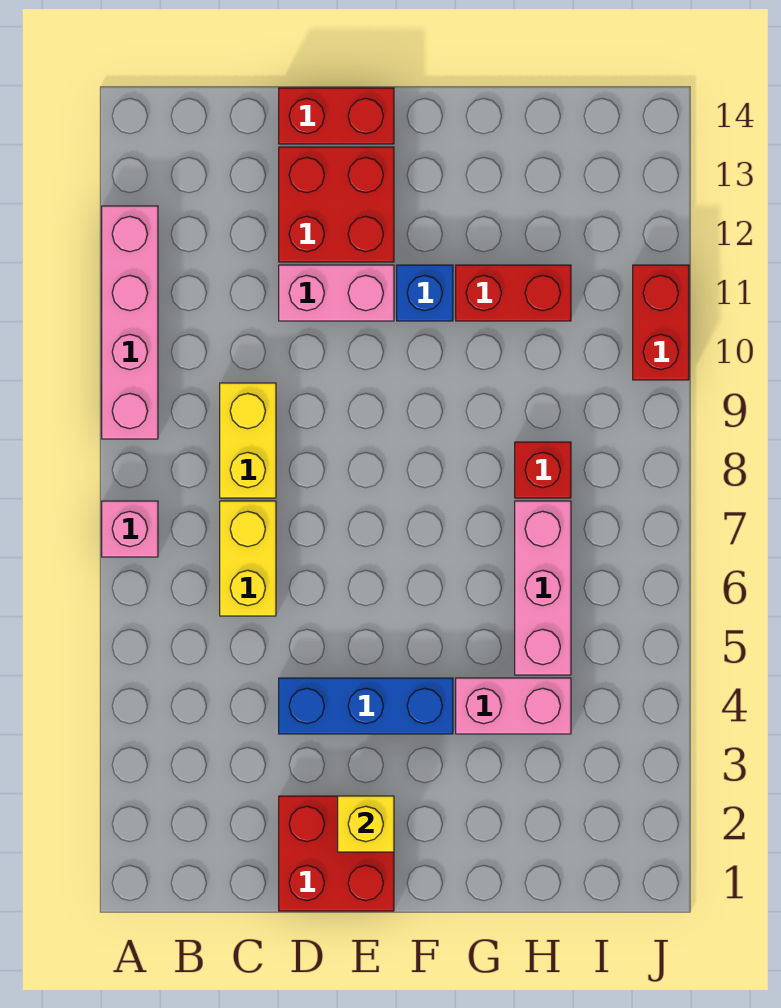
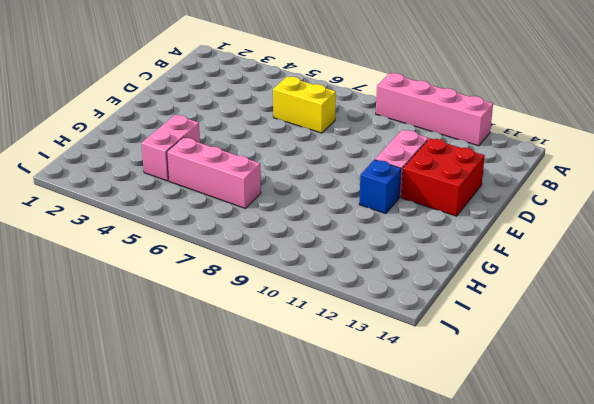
none -> pink 1x1 brick [102,501,158,557]
none -> yellow 1x2 brick [220,383,276,498]
none -> red 2x2 brick [279,796,394,911]

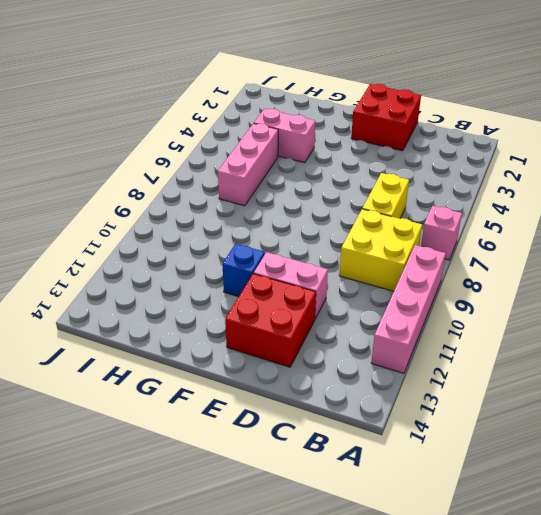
yellow 2x2 brick [339,209,422,291] -> yellow 1x2 brick [220,383,276,498]
none -> blue 1x3 brick [279,678,453,734]
none -> red 1x2 brick [279,88,394,144]
none -> red 1x2 brick [456,265,571,321]

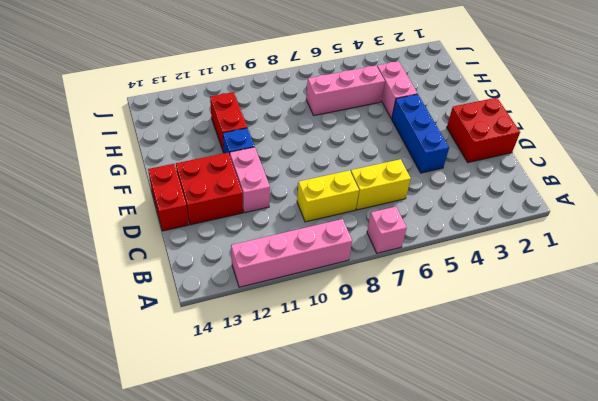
none -> red 1x1 brick [515,442,571,498]
none -> red 1x2 brick [633,265,689,380]
none -> yellow 1x1 brick [338,796,394,852]

